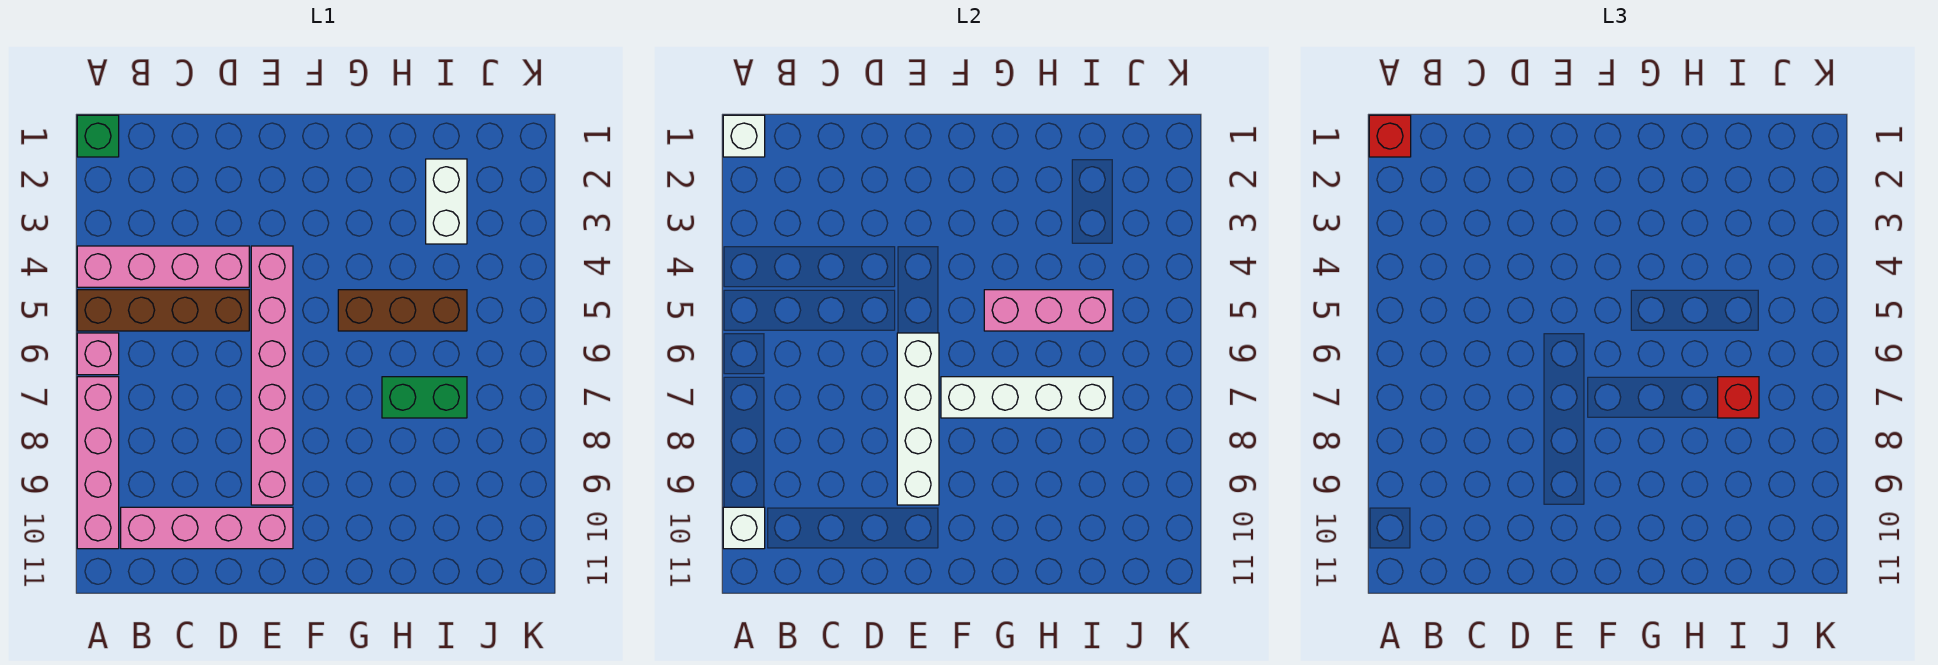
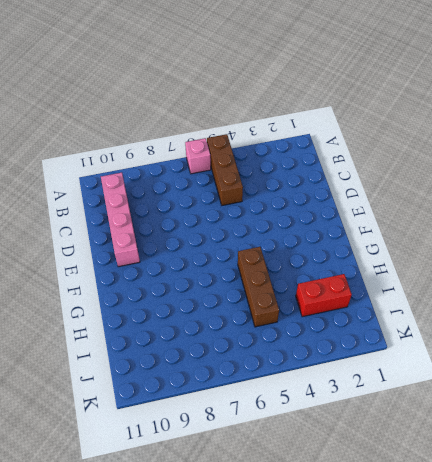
brown 1x3 brick [207,134,243,205] -> brown 1x4 brick [77,290,249,331]
red 1x2 brick [296,274,352,317] -> white 1x2 brick [426,159,467,244]
none -> green 1x1 brick [77,115,119,157]
none -> pink 1x4 brick [77,246,249,287]
none -> pink 1x4 brick [77,377,119,549]

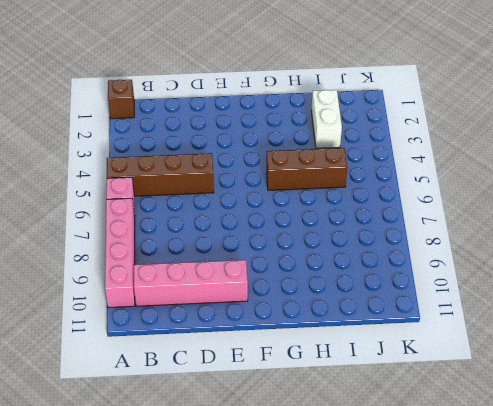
brown 1x1 brick [108,80,134,119] -> green 1x1 brick [77,115,119,157]
none -> pink 1x4 brick [77,246,249,287]
none -> pink 1x6 brick [251,246,293,505]
none -> green 1x2 brick [382,377,467,418]

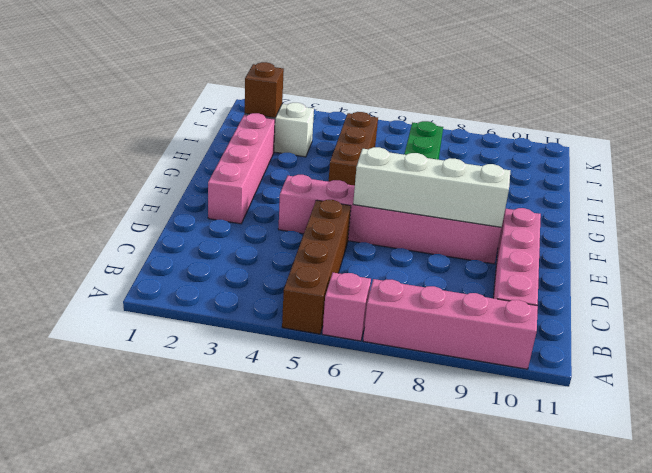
pink 1x4 brick [208,113,275,224] -> pink 1x4 brick moved to [77,246,249,287]
brown 1x1 brick [245,62,284,118] -> none
none -> green 1x1 brick [77,115,119,157]
none -> white 1x1 brick [723,115,765,157]
none -> white 1x1 brick [723,507,765,549]

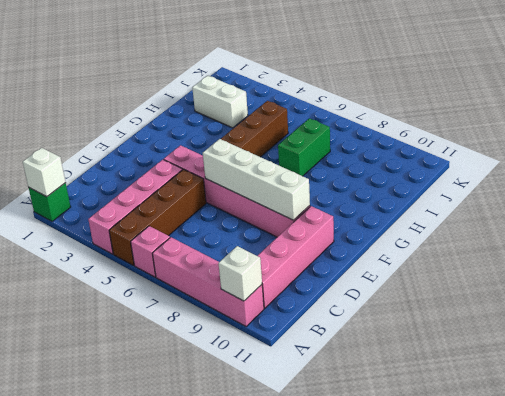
none -> white 1x4 brick [941,377,1113,418]
none -> pink 1x3 brick [984,290,1113,331]
none -> red 1x1 brick [1369,115,1411,157]

